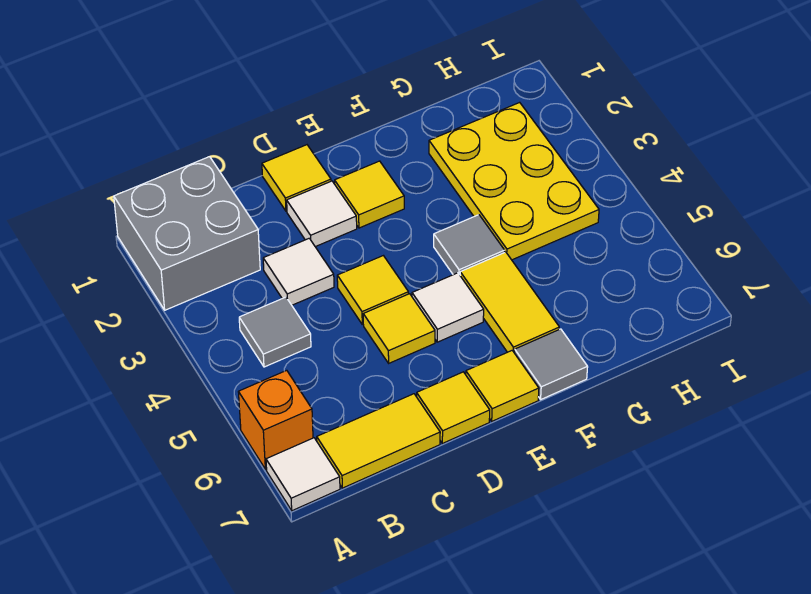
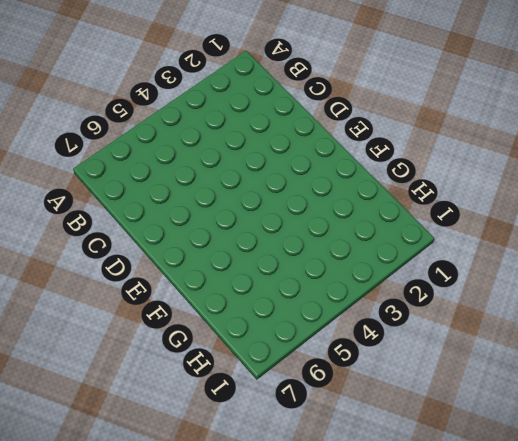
none -> grey 2x2 brick [114,157,260,310]
none -> orange 1x1 brick [239,370,313,469]
none -> white 1x1 tile [266,438,340,511]

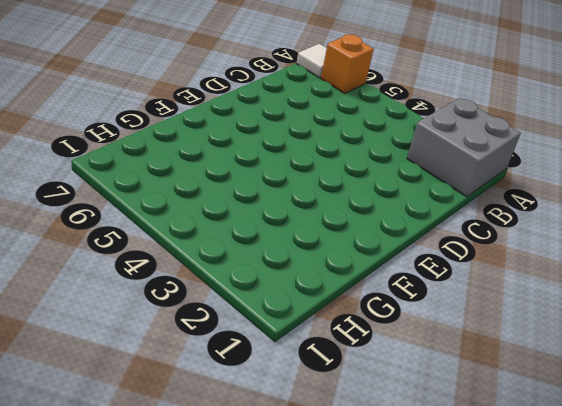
none -> grey 1x1 tile [239,297,311,367]
none -> yellow 1x2 tile [317,394,440,488]
none -> white 1x1 tile [263,238,334,305]

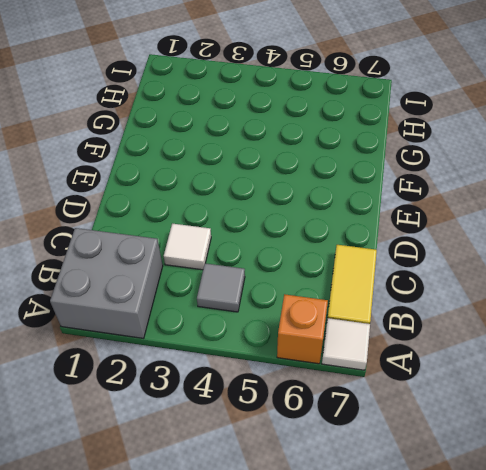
none -> yellow 1x1 tile [262,145,331,211]
none -> white 1x1 tile [287,181,357,247]
none -> yellow 1x1 tile [337,256,408,324]

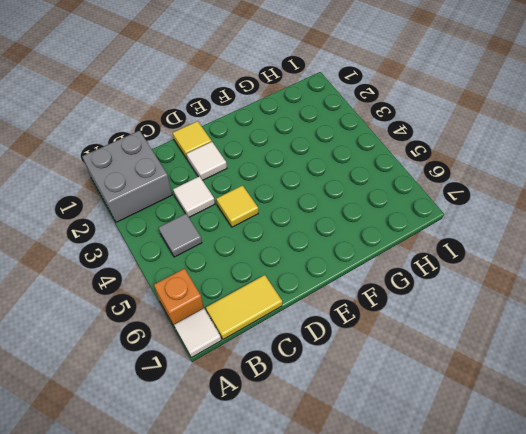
none -> yellow 1x1 tile [363,294,435,363]
none -> yellow 1x1 tile [417,372,490,443]
none -> yellow 1x1 tile [335,161,404,228]

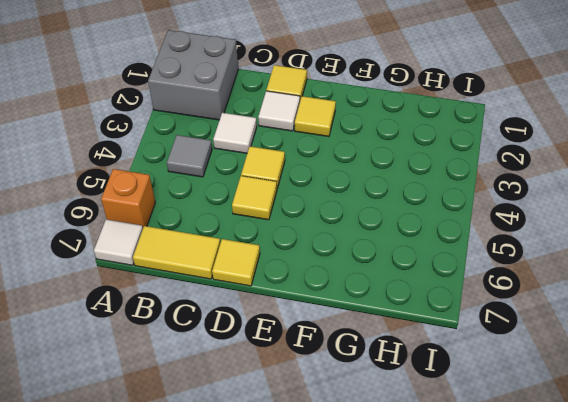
none -> white 1x1 tile [412,273,484,342]
none -> yellow 1x1 tile [466,351,539,421]
none -> grey 1x1 tile [434,215,505,275]

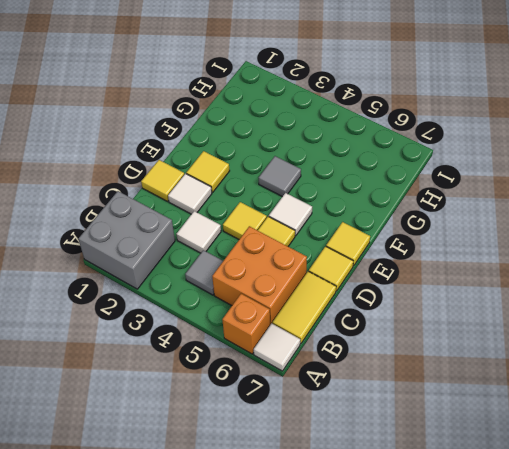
orange 2x2 brick [212,226,307,325] -> none
none -> yellow 1x2 tile [460,252,559,353]
none -> grey 1x1 tile [515,329,588,399]
none -> yellow 2x3 plate [429,102,599,260]

